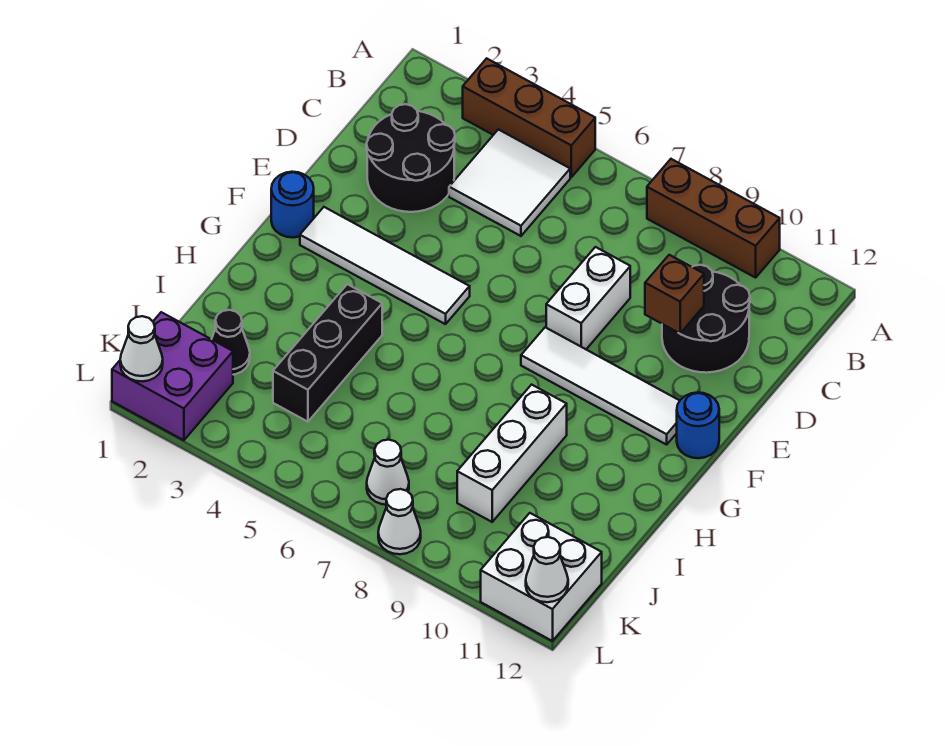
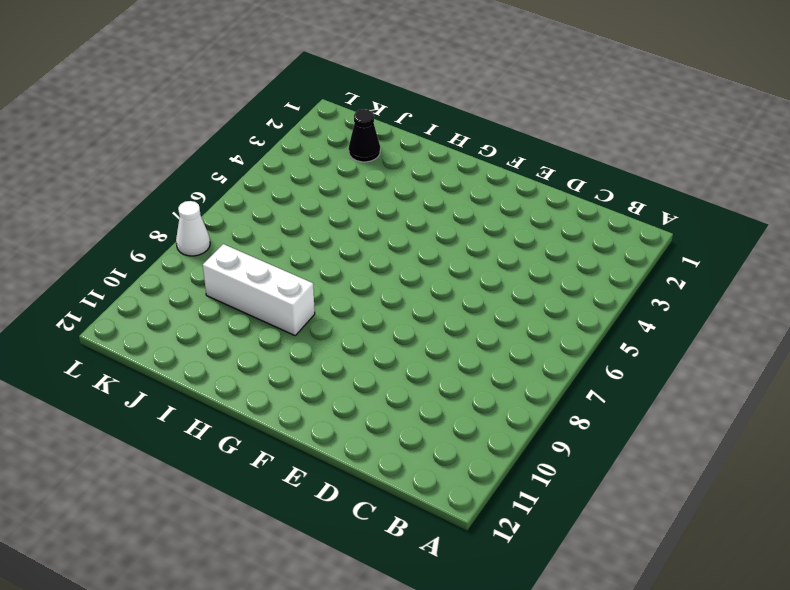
none -> brown 1x3 brick [463,58,595,177]
none -> brown 1x3 brick [647,159,780,278]
none -> white 2x2 tile [449,129,570,236]

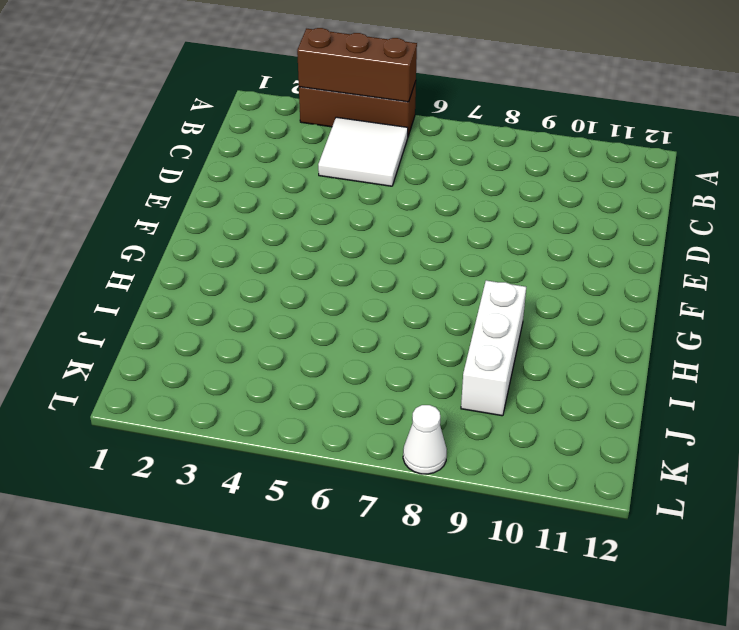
brown 1x3 brick [297,28,417,102] -> brown 1x3 brick moved to [647,159,780,278]
none -> black 2x2 round brick [366,104,455,212]
none -> black 2x2 round brick [662,265,750,373]
none -> white 1x2 brick [546,247,630,349]

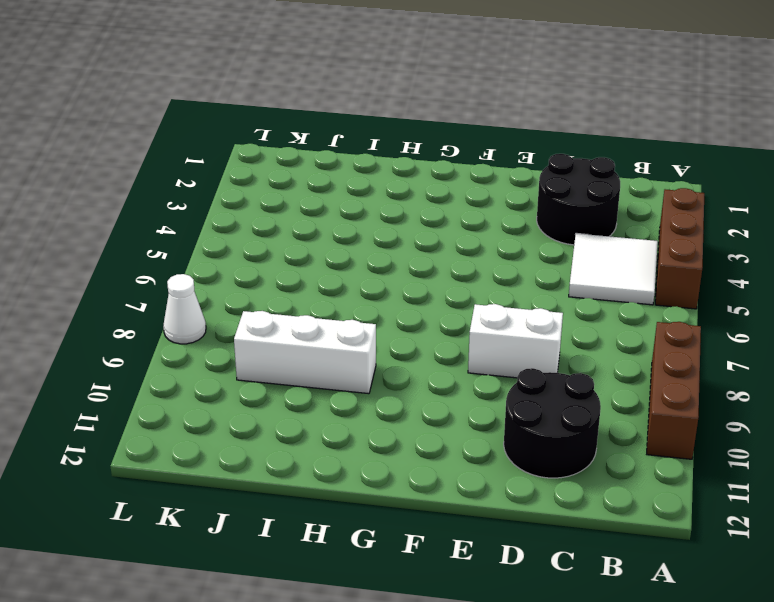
none -> blue 1x1 round brick [271,172,314,238]
none -> white 1x4 tile [300,207,470,324]
none -> white 1x4 tile [521,327,680,445]

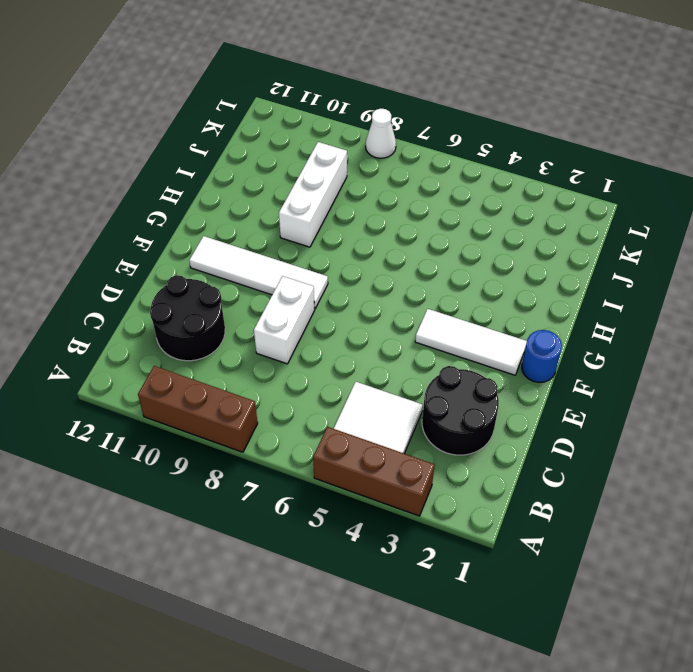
white 1x3 tile [415,309,527,375] -> white 1x4 tile [300,207,470,324]
none -> blue 1x1 round brick [677,392,719,458]
none -> black 1x3 brick [273,284,382,422]
none -> black 1x1 cone [212,310,250,375]

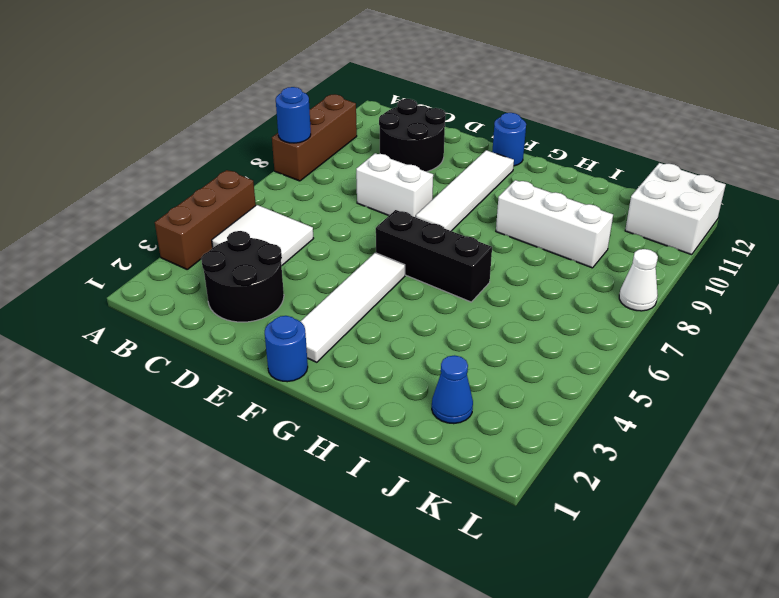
blue 1x1 round brick [276,87,311,143] -> none
black 1x3 brick [376,210,492,302] -> black 1x3 brick moved to [273,284,382,422]
blue 1x1 cone [432,355,473,424] -> black 1x1 cone [212,310,250,375]
none -> purple 2x2 brick [112,312,233,440]
none -> white 1x1 cone [367,440,409,505]
none -> brown 1x1 brick [645,255,704,333]

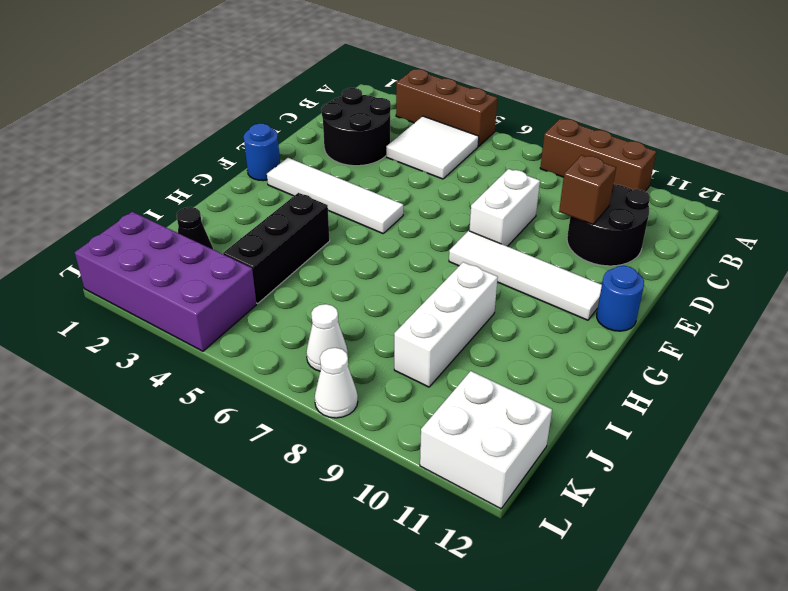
purple 2x4 brick [75,212,257,351] -> purple 2x2 brick [112,312,233,440]
none -> white 1x1 cone [120,316,163,381]
none -> white 1x1 cone [526,537,568,602]

